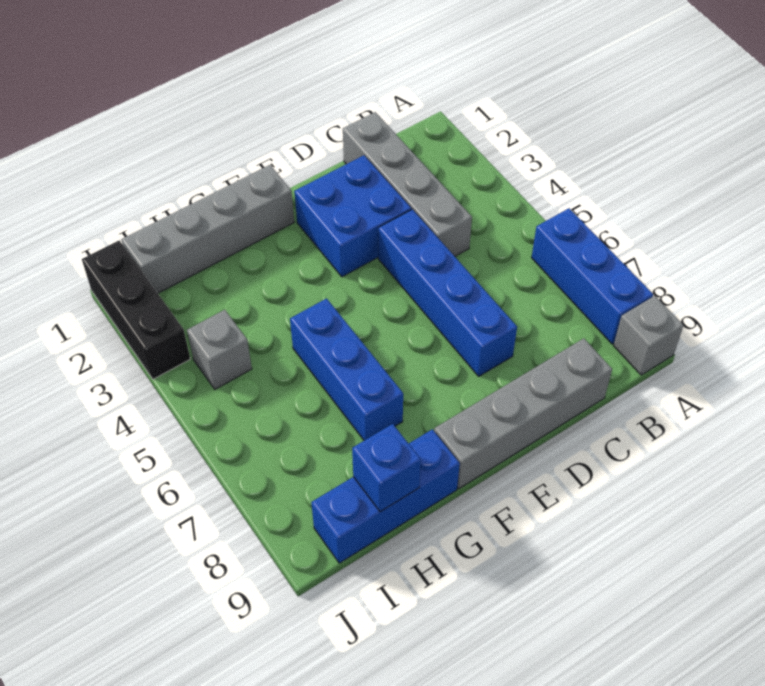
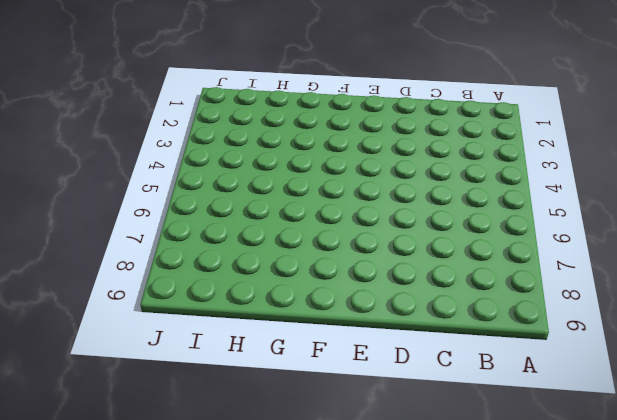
none -> blue 1x3 brick [532,208,653,344]
none -> grey 1x1 brick [614,296,683,375]
none -> grey 1x4 brick [343,112,472,256]

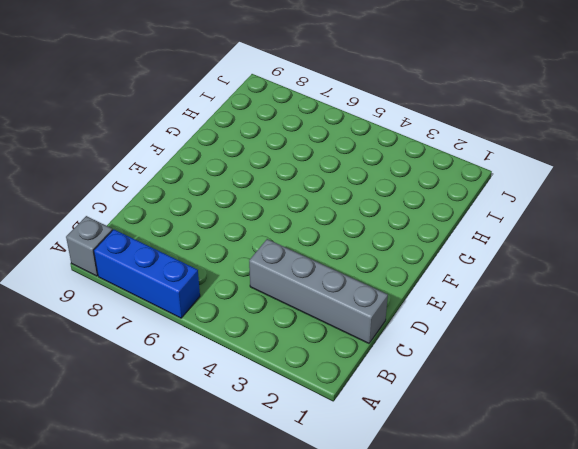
none -> grey 1x4 brick [434,338,612,489]
none -> blue 2x2 brick [294,155,411,277]
none -> blue 1x4 brick [378,209,517,376]

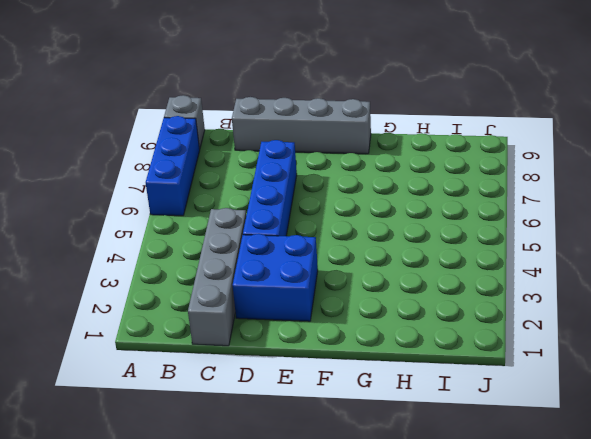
none -> grey 1x4 brick [121,165,294,293]
none -> blue 1x3 brick [290,299,403,440]
none -> blue 1x3 brick [311,429,460,563]

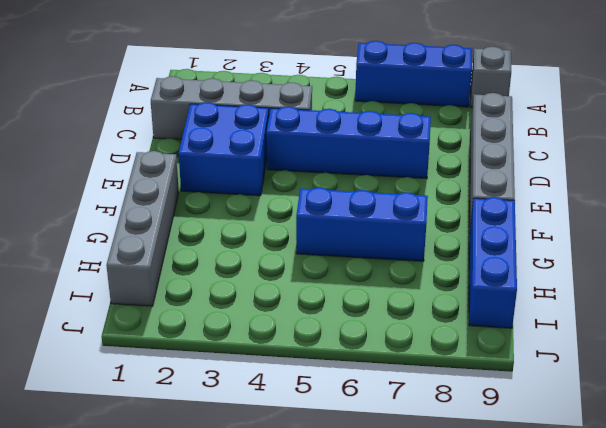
none -> grey 1x1 brick [187,310,252,389]
none -> black 1x3 brick [82,241,190,379]
none -> blue 1x1 brick [352,424,421,512]

